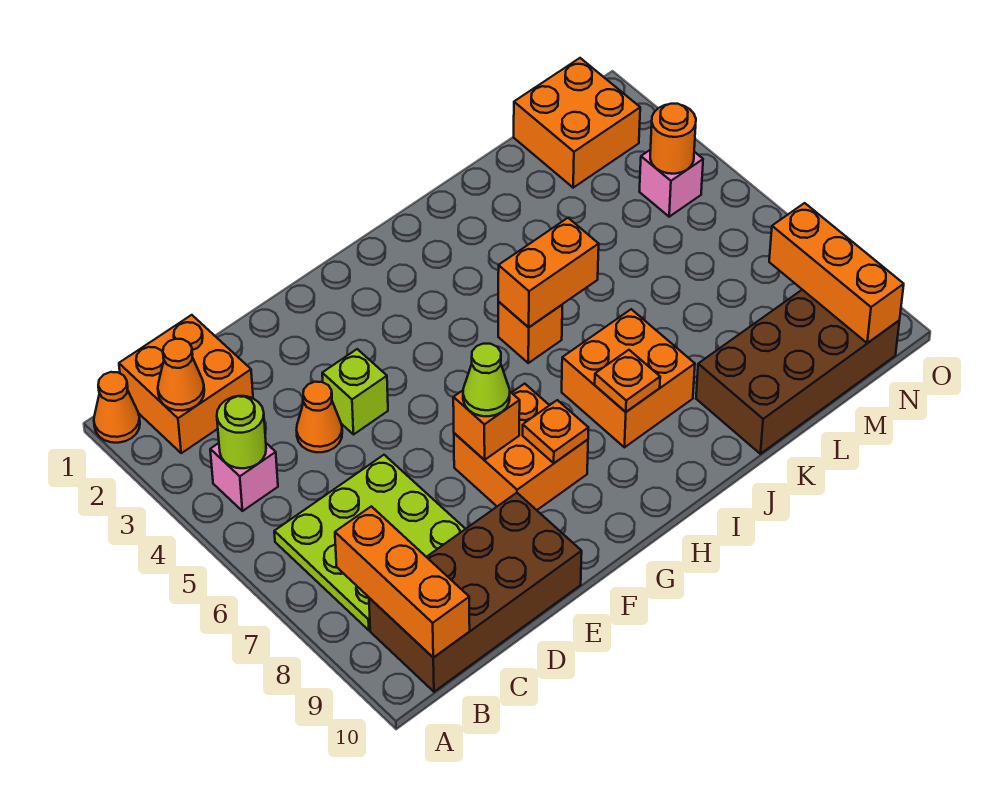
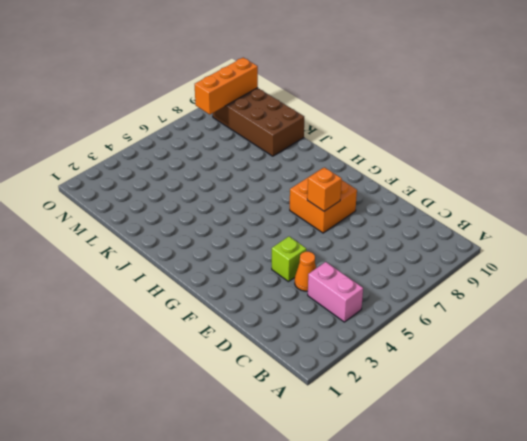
pink 1x2 brick [308,262,363,322] -> pink 1x1 brick [210,443,278,511]
none -> orange 1x1 cone [94,372,140,443]
none -> orange 2x2 brick [119,315,253,453]
none -> lime 3x3 plate [274,455,465,630]

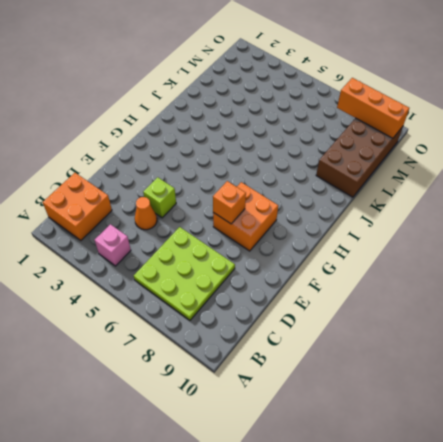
none -> orange 1x1 cone [94,372,140,443]
none -> brown 2x4 brick [369,493,582,692]
none -> orange 1x1 brick [498,302,562,363]

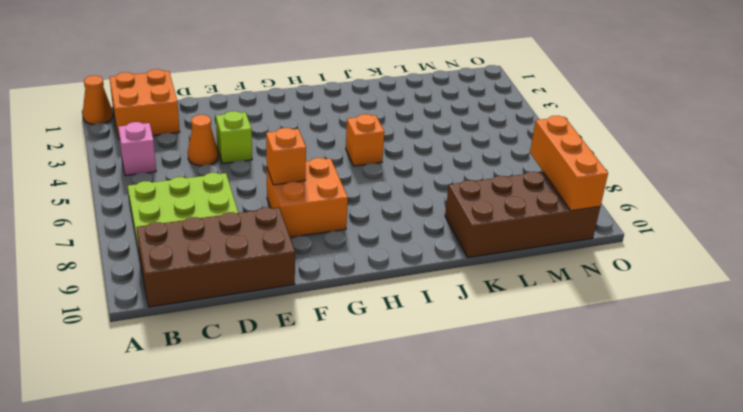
none -> orange 2x2 brick [562,309,695,447]
none -> orange 2x2 brick [514,58,640,188]
none -> pink 1x1 brick [639,150,703,217]

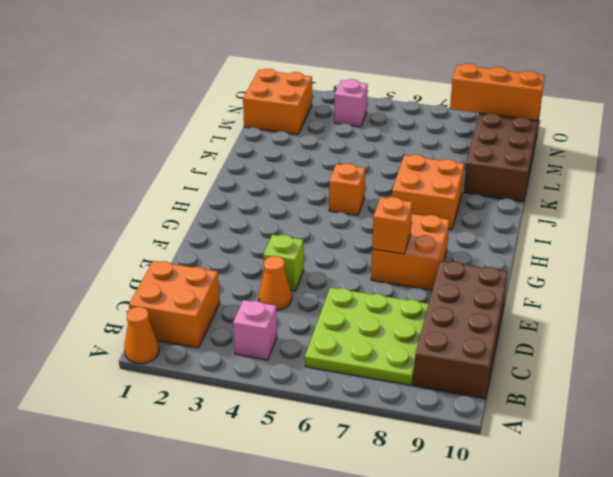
none -> orange 1x1 cone [158,339,204,411]
none -> lime 1x1 round brick [217,396,266,468]
none -> orange 1x3 brick [335,506,470,658]

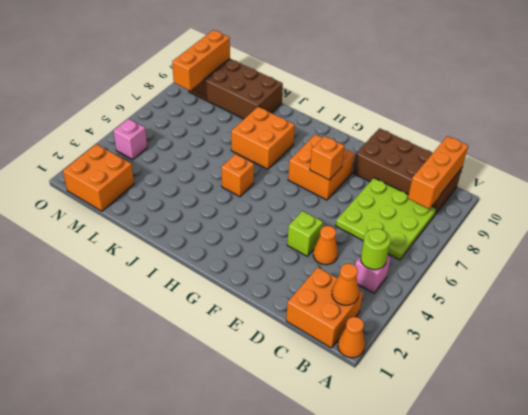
none -> orange 1x1 plate [523,400,588,463]
none -> orange 1x2 brick [498,218,599,327]
none -> orange 1x1 plate [595,350,660,412]

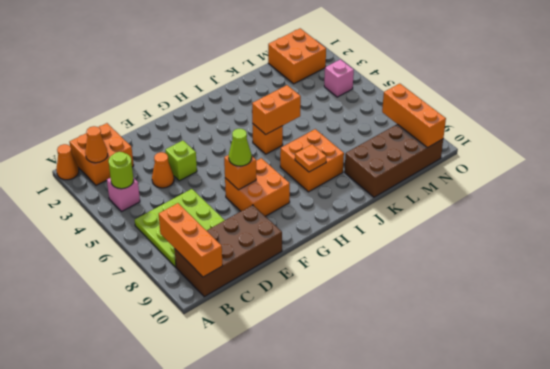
none -> orange 1x1 plate [523,400,588,463]
none -> orange 1x1 round brick [650,104,696,174]

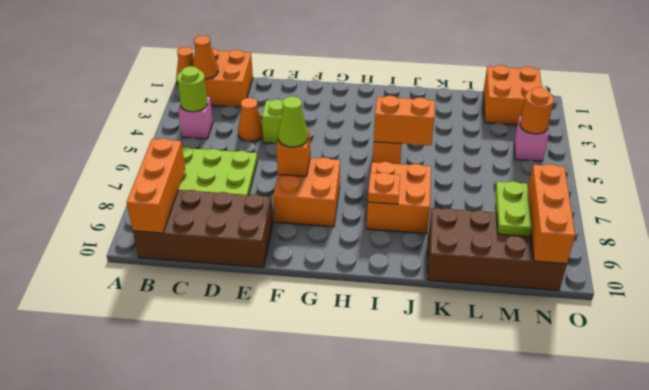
lime 1x2 plate [495,181,532,237] -> none
none -> orange 1x1 plate [523,400,588,463]

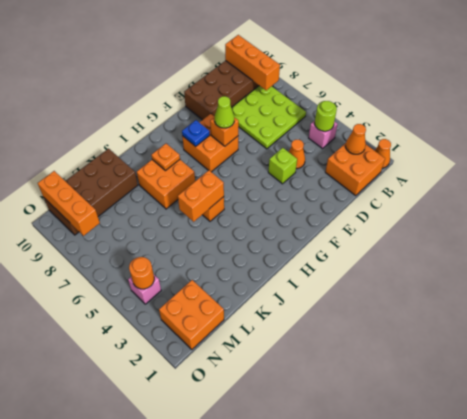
blue 1x1 plate [182,120,210,146] -> orange 1x1 plate [523,400,588,463]

